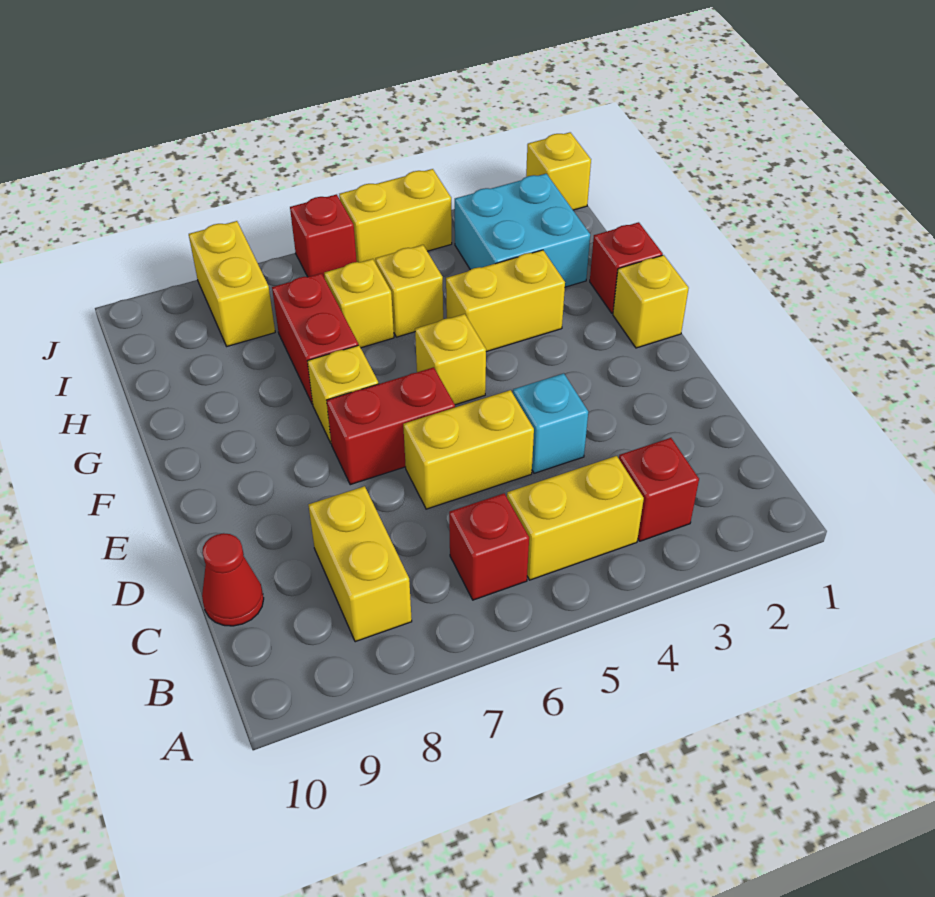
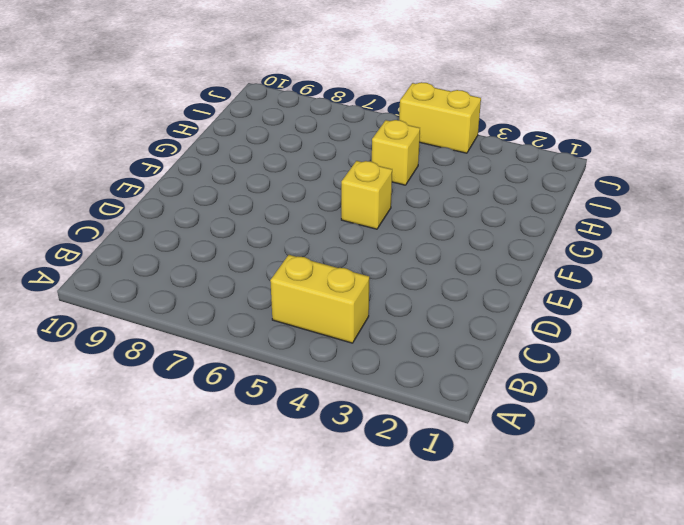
none -> red 1x1 brick [619,438,699,541]
none -> red 1x1 brick [449,493,529,600]
none -> yellow 1x2 brick [309,486,412,642]

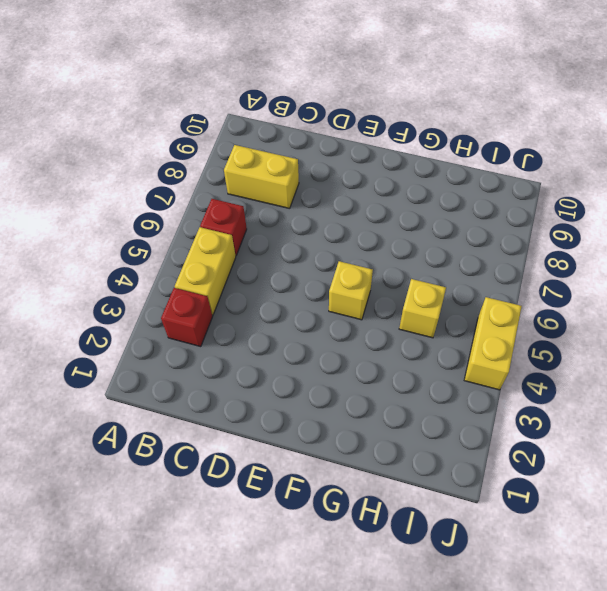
none -> red 1x1 cone [202,533,264,626]
none -> cyan 1x1 brick [513,373,588,473]
none -> yellow 1x2 brick [403,390,534,509]

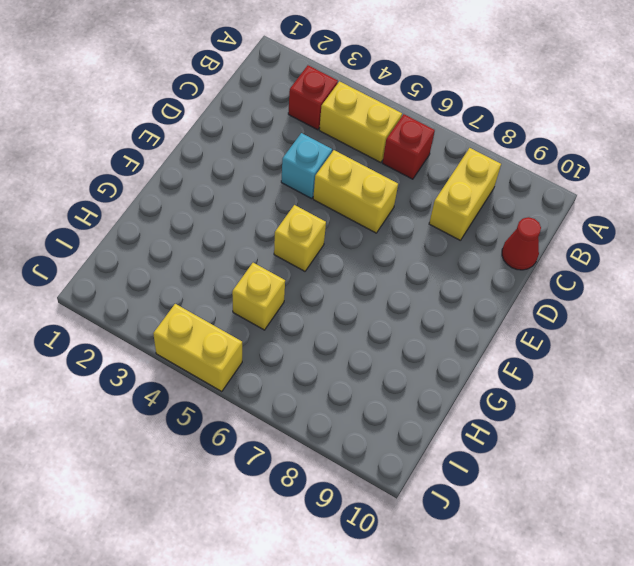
none -> red 1x2 brick [327,367,455,485]
none -> yellow 1x1 brick [613,255,689,348]
none -> yellow 1x1 brick [308,345,379,443]

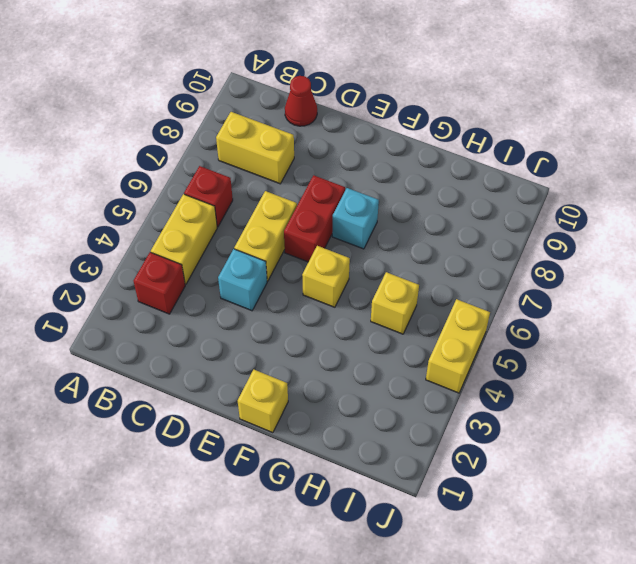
cyan 1x1 brick [332,188,379,249] -> yellow 1x1 brick [308,345,379,443]
none -> red 1x1 brick [590,222,663,313]
none -> yellow 1x2 brick [446,250,565,352]
none -> red 1x2 brick [272,273,358,405]

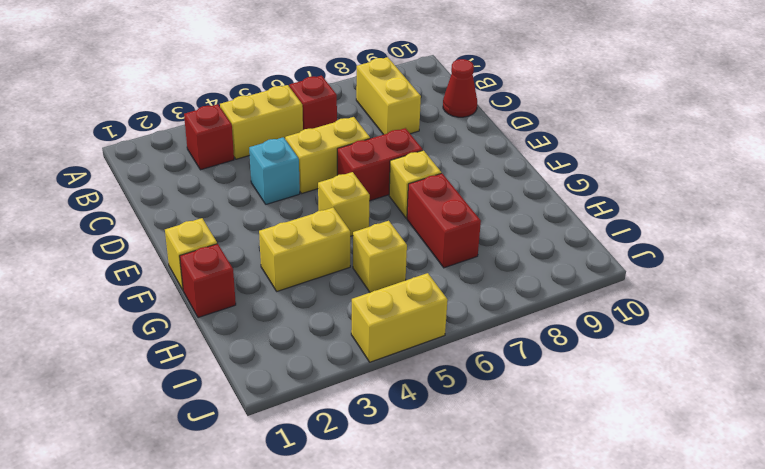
none -> cyan 2x2 brick [455,174,590,287]
none -> yellow 1x1 brick [324,259,394,348]
none -> yellow 1x2 brick [189,221,275,346]

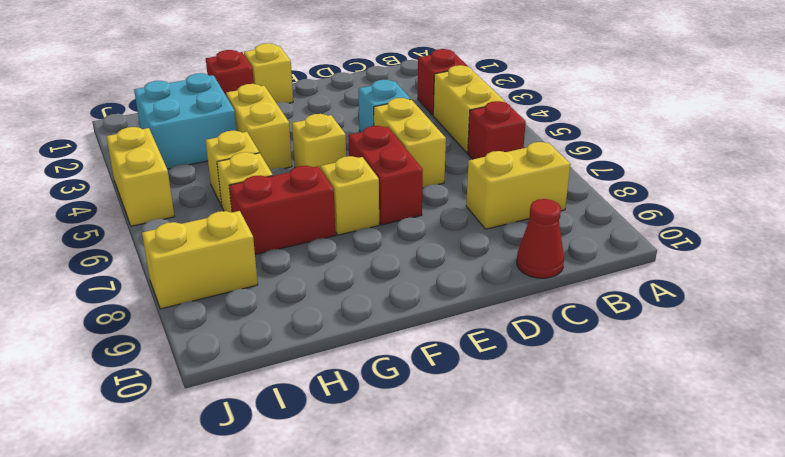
none -> yellow 1x1 brick [526,132,591,210]
none -> red 1x1 brick [290,194,357,278]

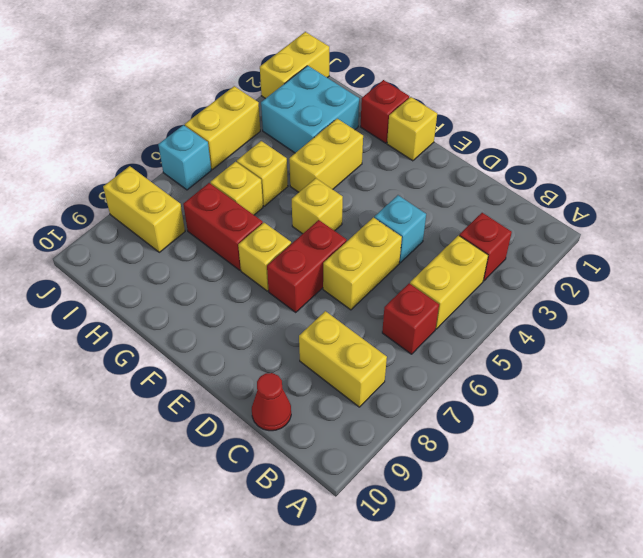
yellow 1x2 brick [260,32,329,99] -> yellow 1x1 brick [526,132,591,210]
cyan 1x1 brick [158,125,211,190] -> red 1x1 brick [290,194,357,278]

